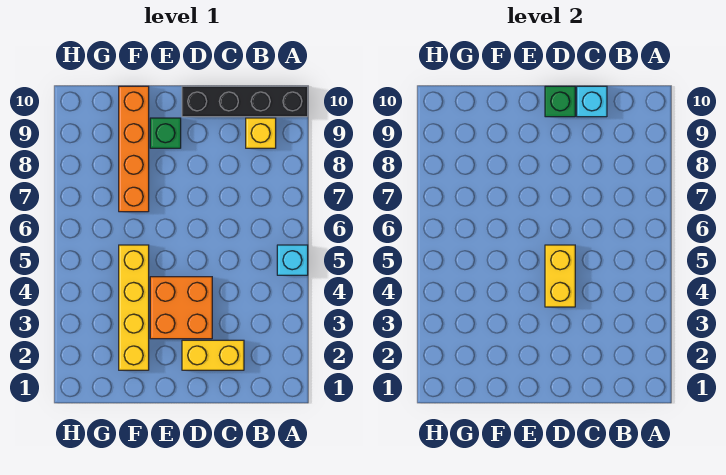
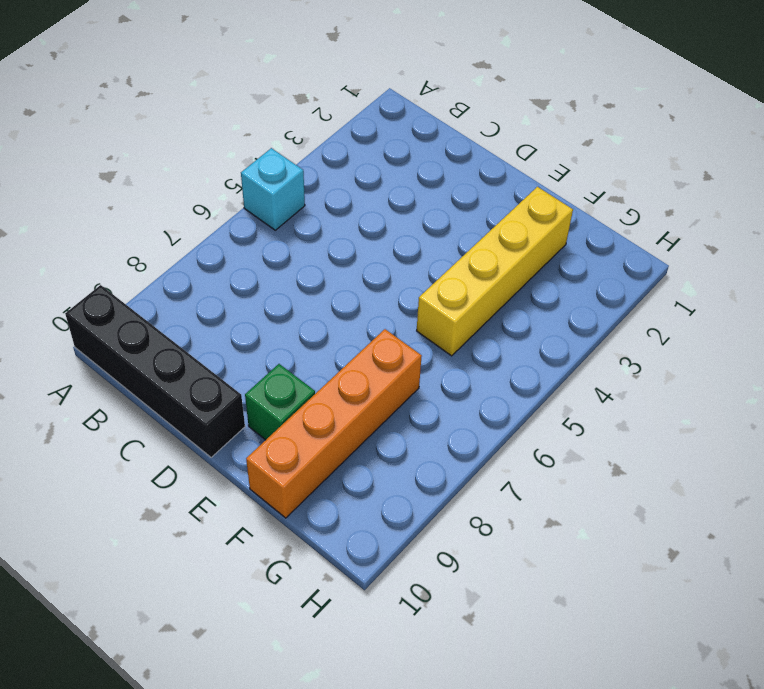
none -> yellow 1x1 brick [246,118,276,148]
none -> yellow 1x2 brick [182,340,244,370]

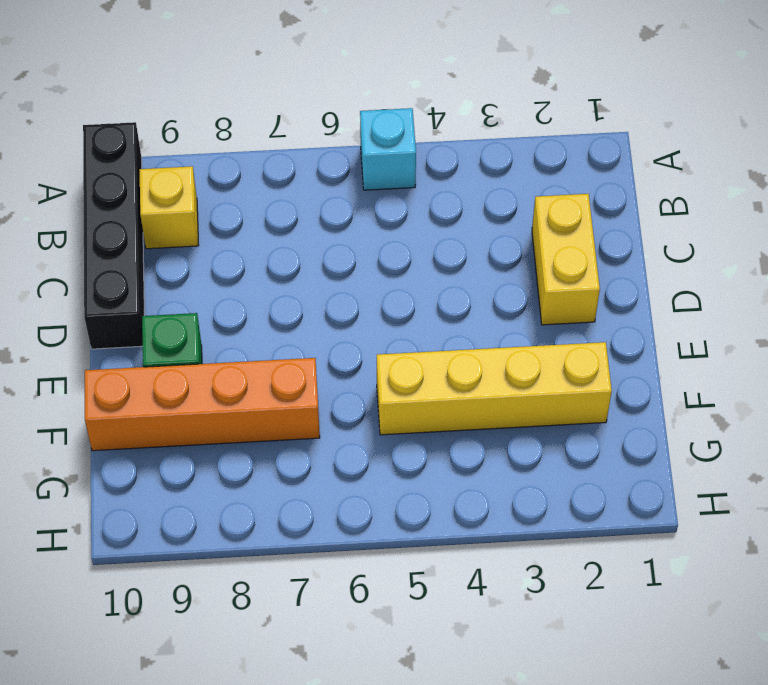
none -> orange 2x2 brick [150,277,212,339]
none -> cyan 1x1 brick [577,86,607,117]

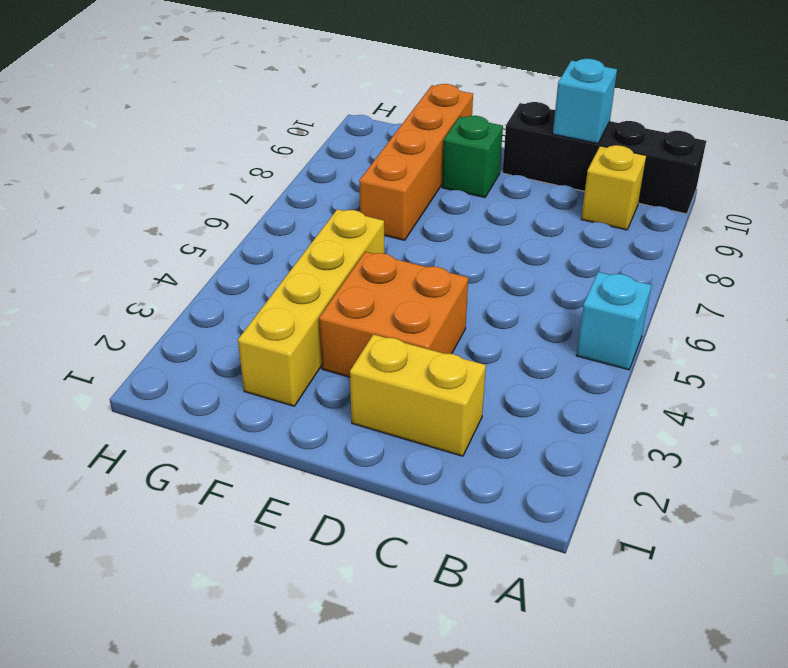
none -> yellow 1x2 brick [545,245,575,307]
none -> green 1x1 brick [545,86,575,117]

